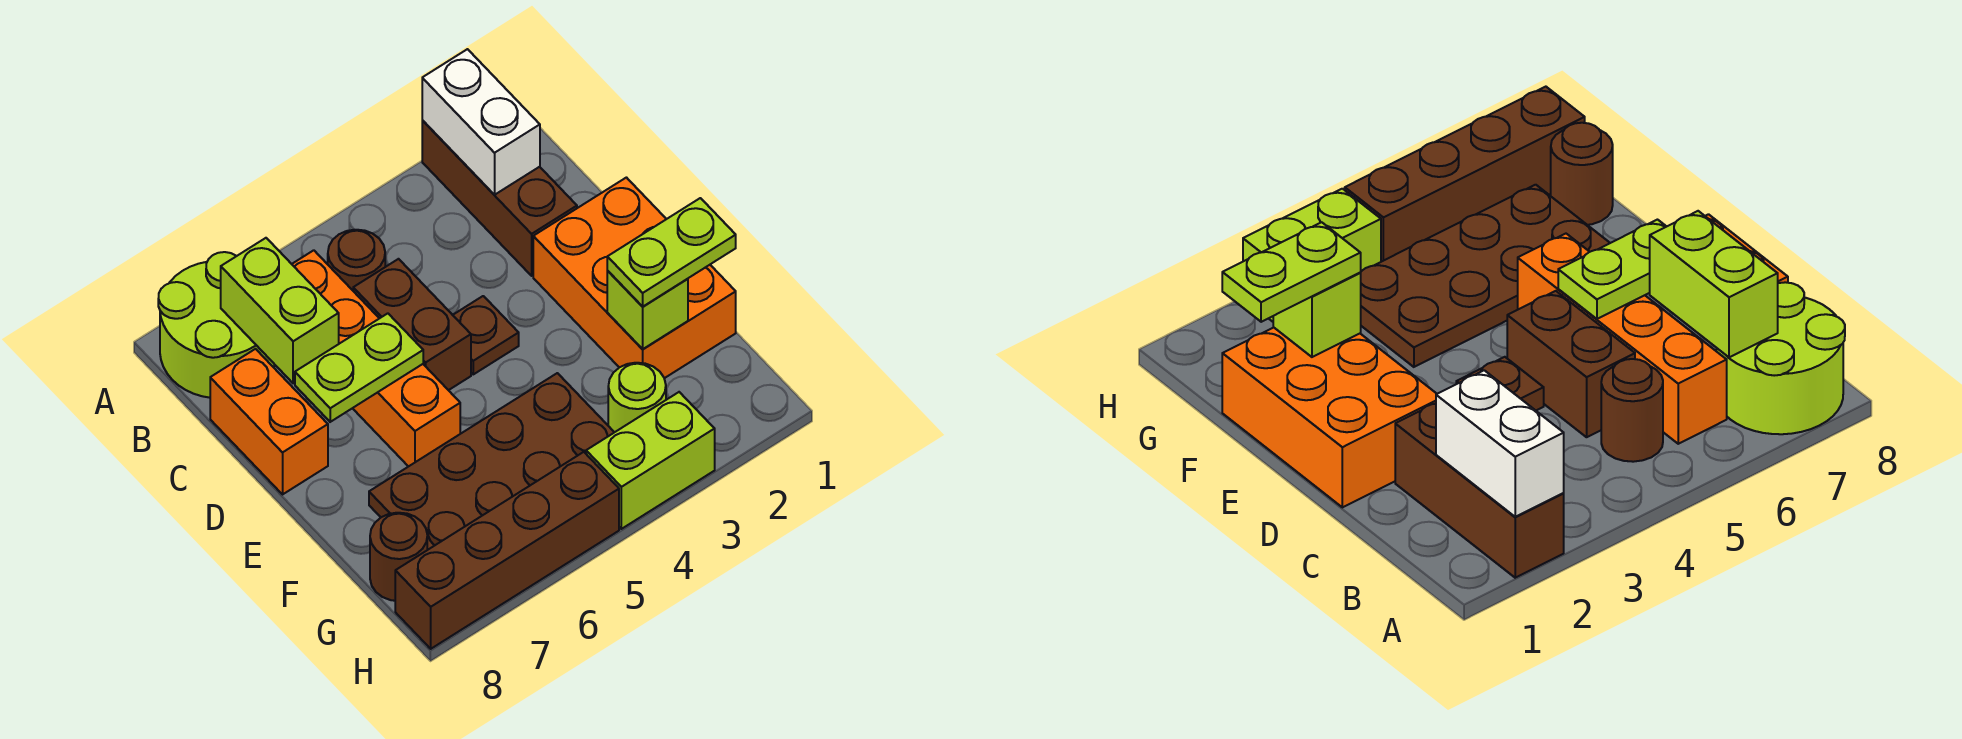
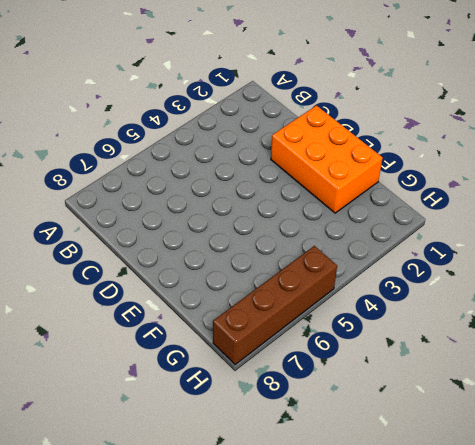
none -> brown 1x3 brick [422,120,577,276]
none -> lime 2x2 round brick [158,252,275,398]
none -> brown 1x1 round brick [328,230,385,290]

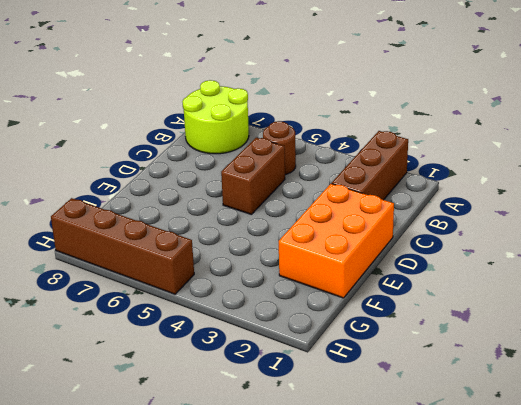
none -> orange 1x4 brick [292,250,460,467]
none -> orange 1x2 brick [210,349,328,494]
none -> brown 1x1 plate [453,296,519,374]

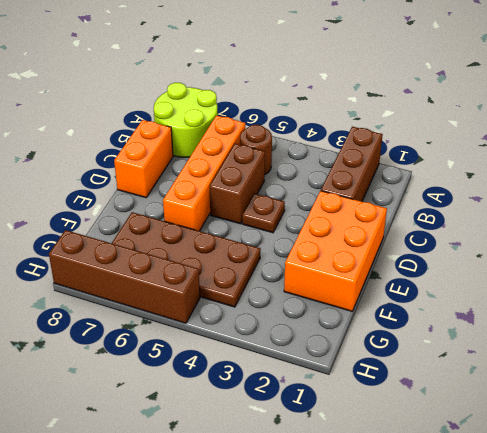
none -> lime 1x1 round brick [608,363,666,432]
none -> brown 1x1 round brick [370,513,427,601]
none -> lime 1x2 brick [586,392,715,529]

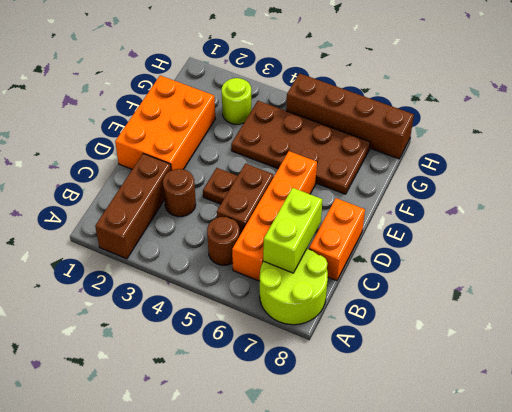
brown 1x1 round brick [163,169,196,217] -> brown 1x1 round brick moved to [370,513,427,601]
none -> lime 1x2 brick [586,392,715,529]
none -> white 1x2 brick [422,49,540,195]
none -> lime 1x2 plate [295,313,423,422]

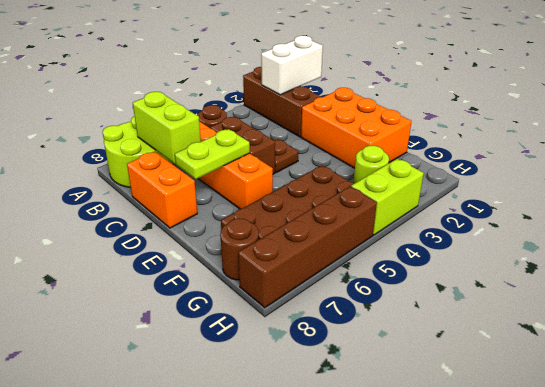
white 1x2 brick [261,36,323,95] -> white 1x2 brick turned to [422,49,540,195]
none -> lime 1x1 brick [607,271,688,349]
none -> lime 1x2 plate [607,198,736,307]

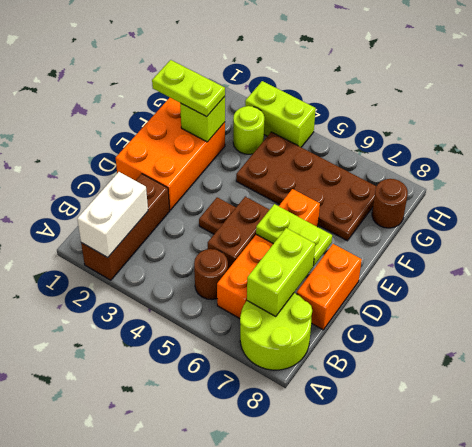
none -> brown 1x4 brick [395,452,619,649]

